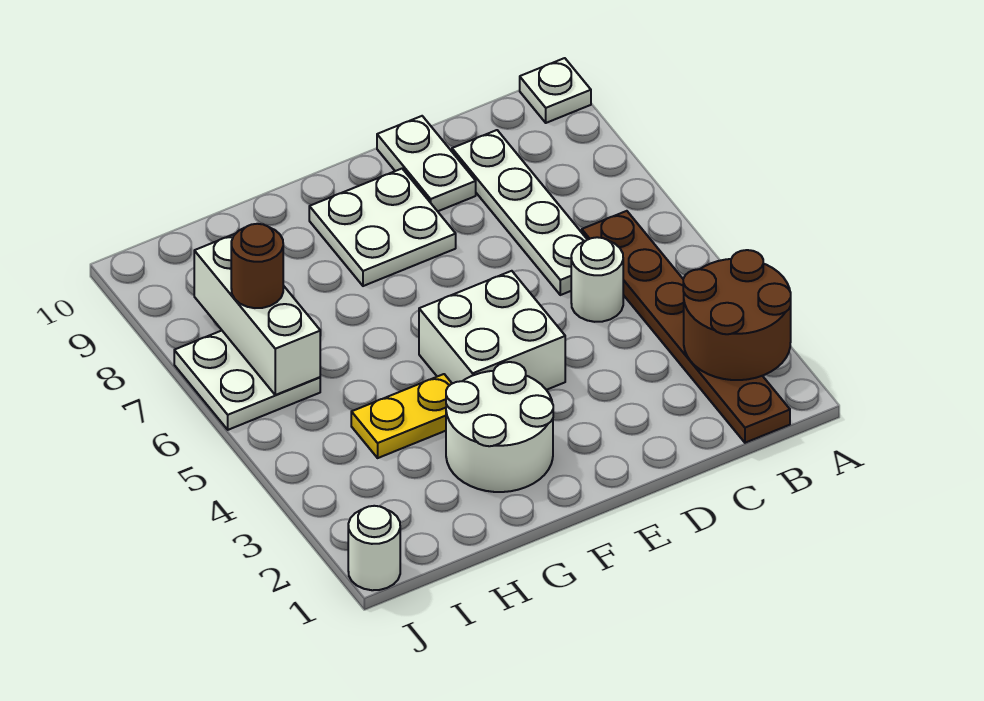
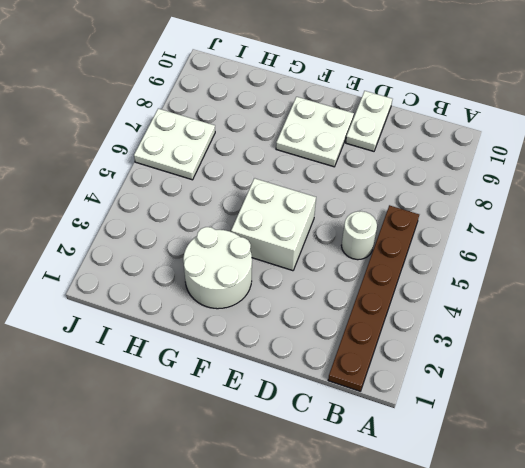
none -> white 1x1 plate [520,58,591,123]
none -> white 1x4 plate [452,130,587,295]
none -> yellow 1x2 plate [351,374,452,458]

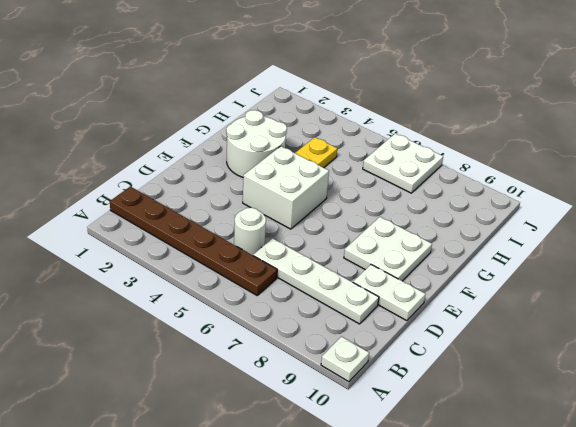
none -> white 1x1 round brick [348,506,400,590]
none -> brown 2x2 round brick [683,250,791,380]
none -> white 1x3 brick [194,234,320,395]

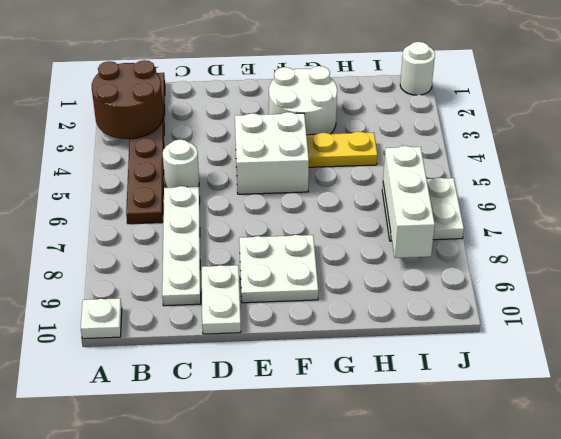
none -> brown 1x1 round brick [231,224,283,308]

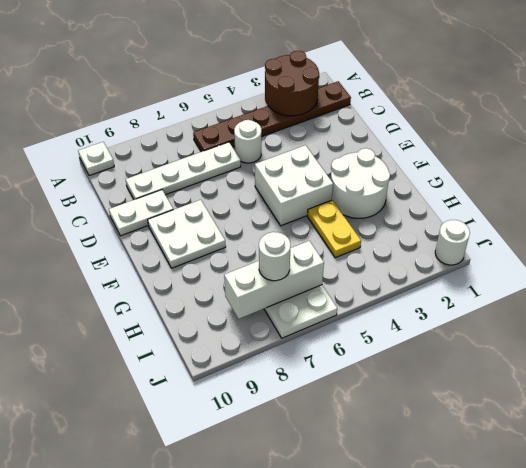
white 1x1 round brick [259,232,290,281] -> brown 1x1 round brick [231,224,283,308]

